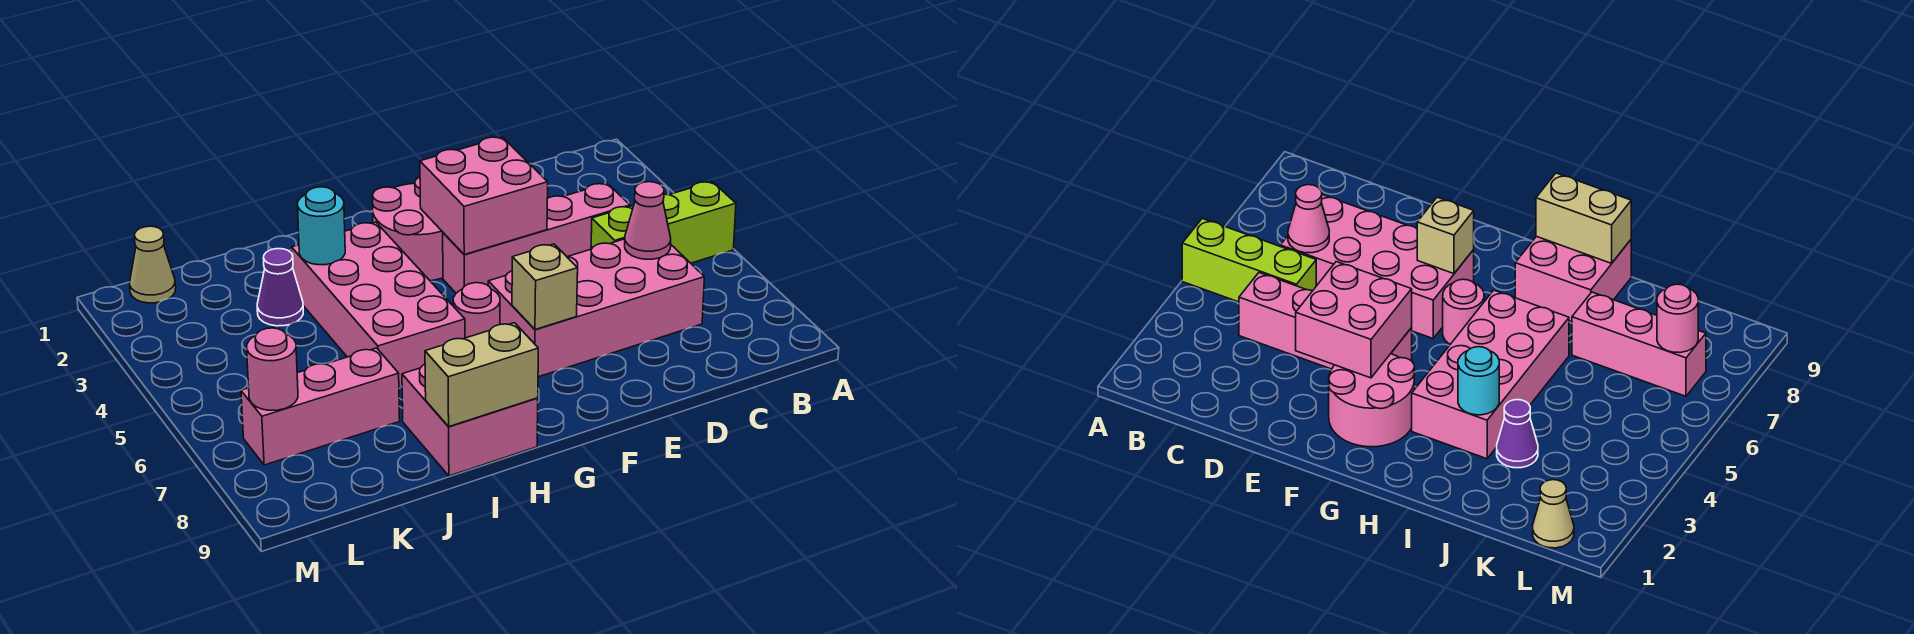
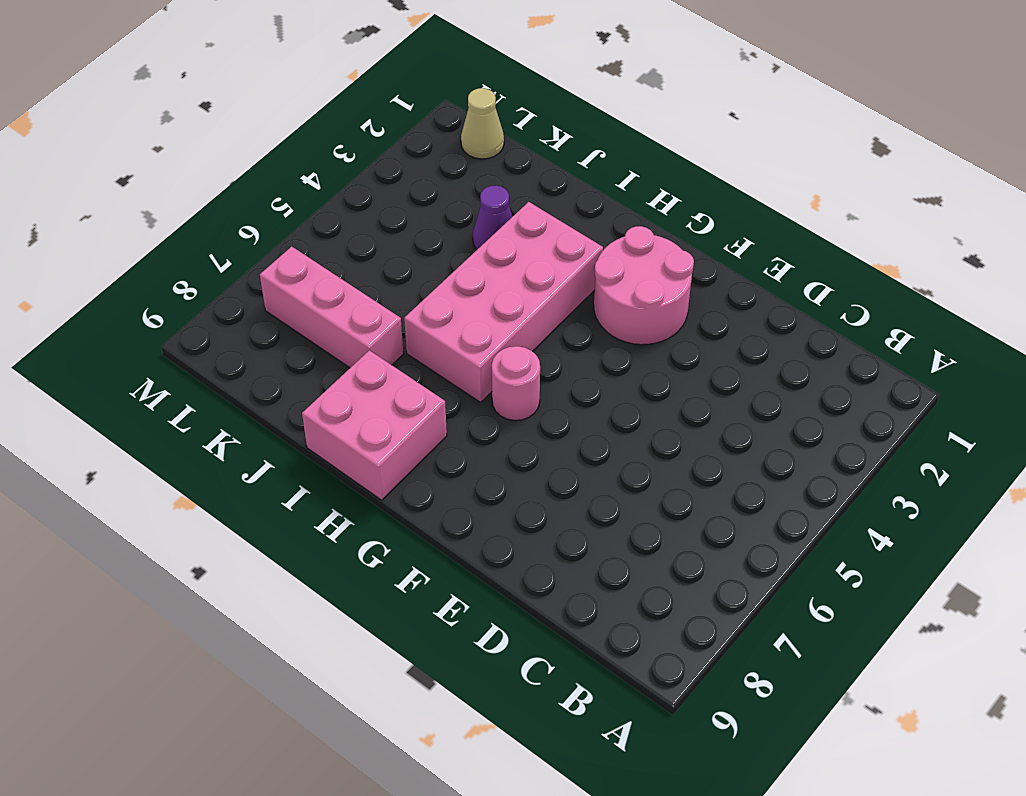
none -> lime 1x3 brick [591,182,736,263]
none -> pink 1x4 brick [443,183,630,293]
none -> pink 2x4 brick [488,239,704,377]

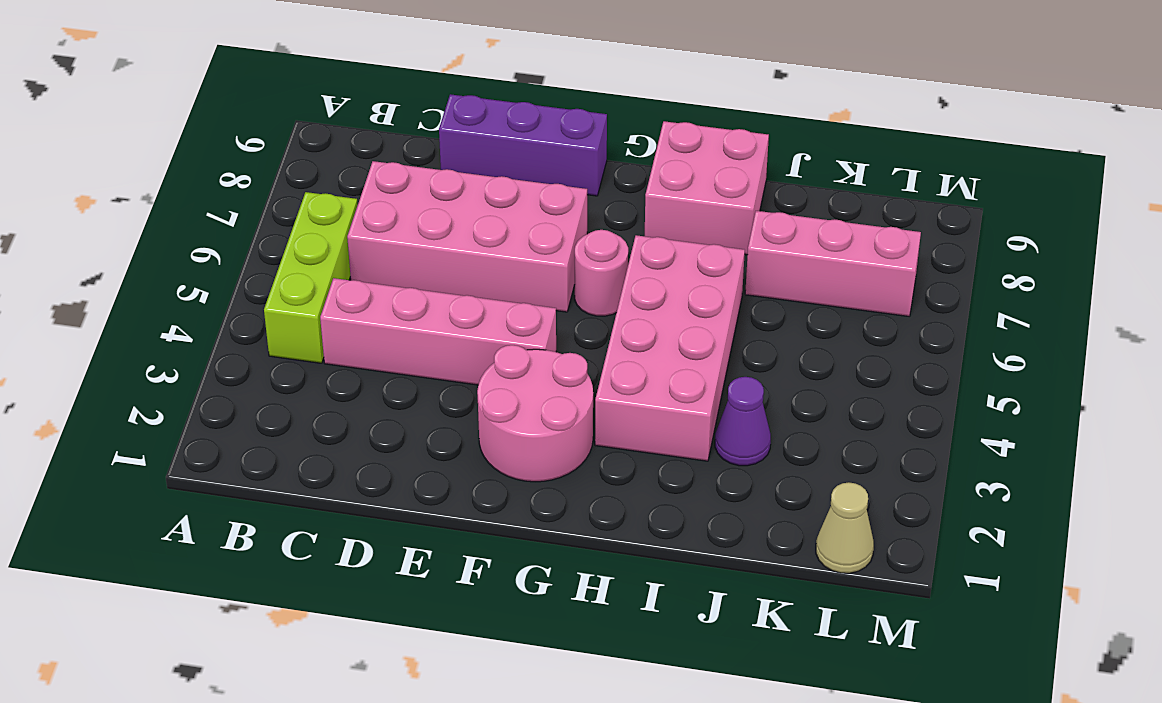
lime 1x3 brick [264,192,358,363] -> lime 1x3 brick turned to [591,182,736,263]
purple 1x3 brick [439,94,607,196] -> none
none -> pink 1x1 cone [625,182,671,259]
none -> pink 2x2 brick [420,137,548,255]
none -> tan 1x1 brick [512,244,578,330]

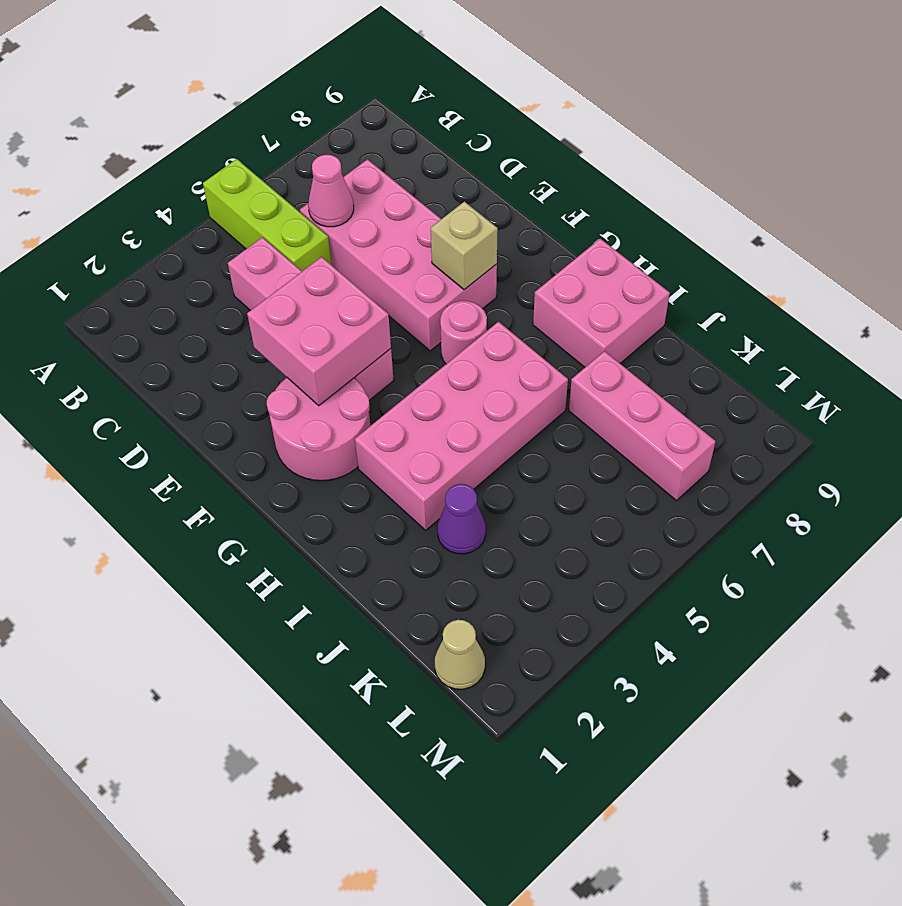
none -> tan 1x2 brick [425,323,538,427]
none -> cyan 1x1 round brick [298,187,345,265]
none -> pink 1x1 round brick [247,328,298,410]

